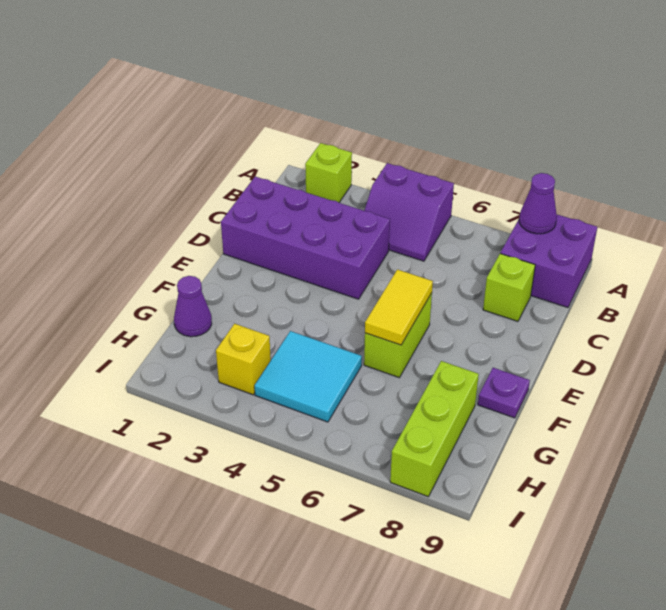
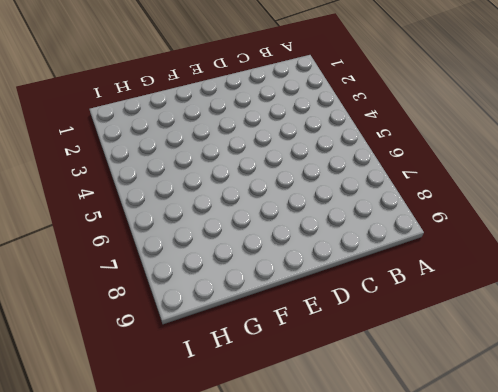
none -> lime 1x1 brick [305,143,352,202]
none -> purple 2x2 slope [364,163,454,261]
none -> purple 2x2 brick [500,215,597,308]

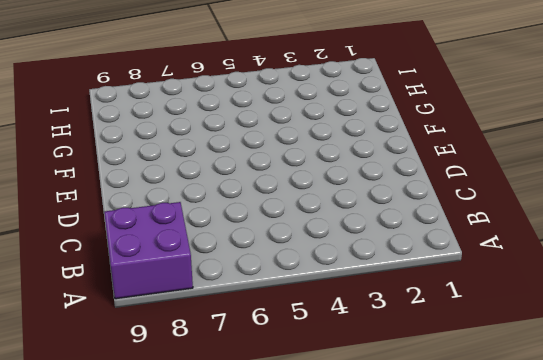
none -> lime 1x1 brick [305,143,352,202]
none -> purple 2x2 slope [364,163,454,261]
none -> purple 2x4 brick [221,177,390,299]

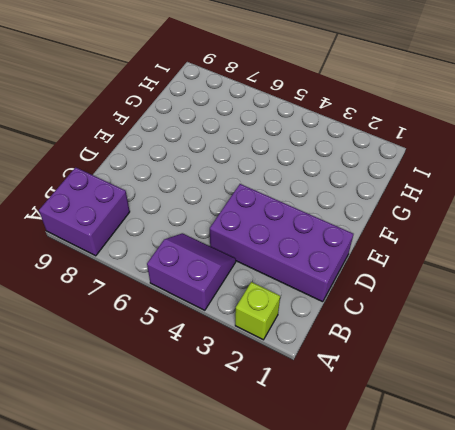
none -> lime 1x1 brick [483,254,535,321]
none -> lime 1x2 brick [364,293,432,378]
none -> purple 1x1 plate [478,368,530,418]

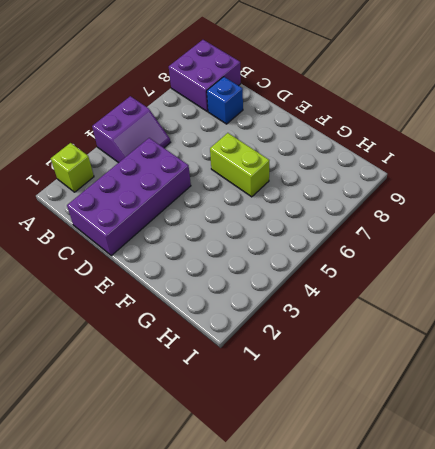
blue 1x1 brick [207,77,243,124] -> lime 1x1 brick [483,254,535,321]
none -> purple 1x1 plate [478,368,530,418]
none -> purple 1x1 cone [174,276,212,337]
none -> cyan 2x2 tile [255,331,362,422]

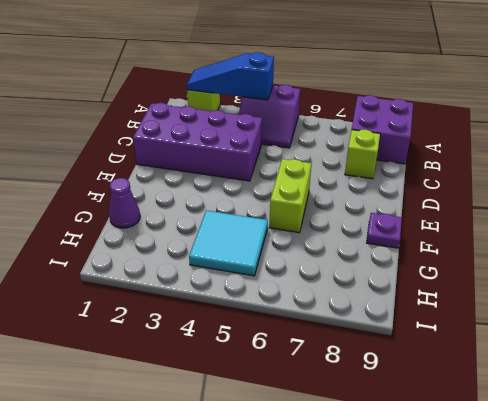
blue 1x3 slope [187,52,274,100] -> none
none -> lime 1x3 brick [390,361,479,497]
none -> yellow 1x1 brick [216,324,271,395]
none -> purple 1x1 cone [519,173,557,234]

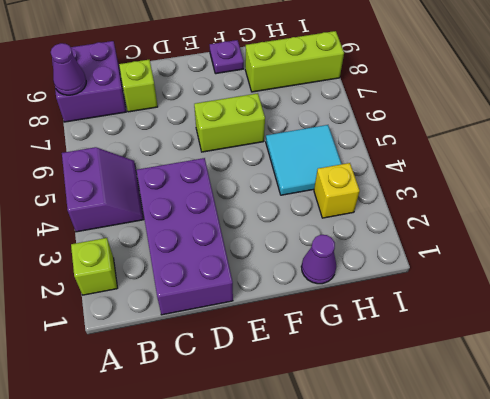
none -> yellow 1x2 tile [365,270,433,345]

